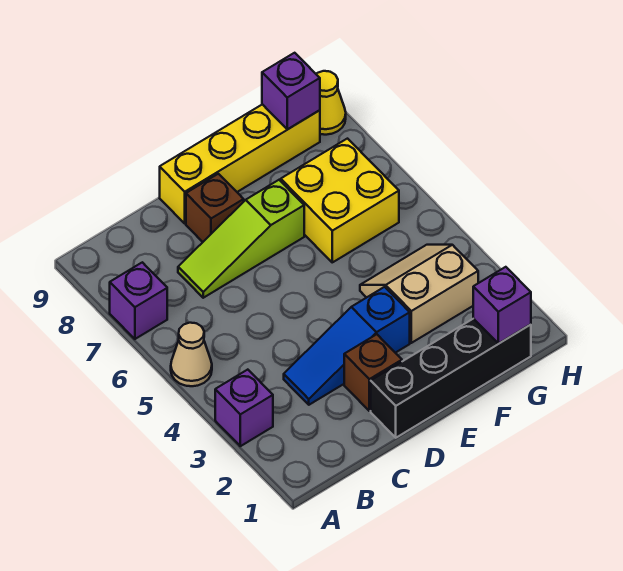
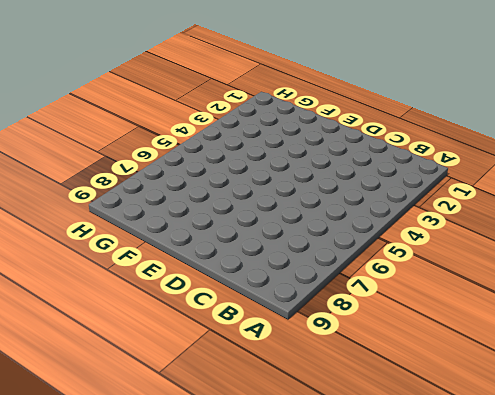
none -> purple 1x1 brick [215,370,273,446]
none -> tan 1x1 cone [171,323,212,386]
none -> purple 1x1 brick [110,262,167,339]

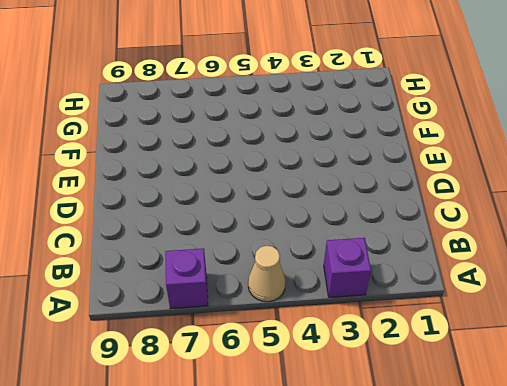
none -> blue 1x3 slope [284,287,410,405]
none -> lime 1x3 slope [178,180,304,298]
none -> black 1x4 brick [371,318,531,438]

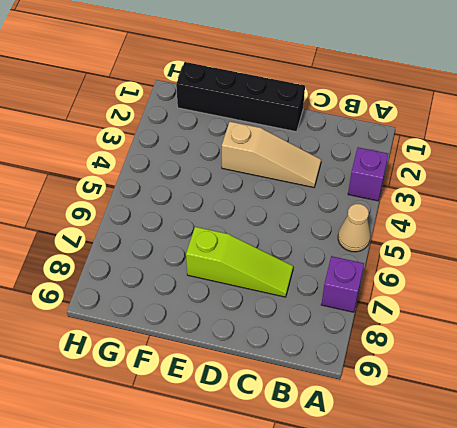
tan 1x3 slope [222,122,321,188] -> blue 1x3 slope [284,287,410,405]
none -> brown 1x1 brick [344,334,402,411]
none -> brown 1x1 brick [186,174,244,242]
none -> yellow 1x4 brick [160,104,320,223]

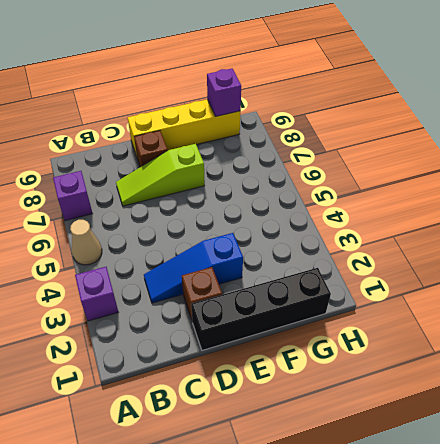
none -> tan 2x2 slope [360,245,478,343]
none -> yellow 2x2 brick [281,139,399,262]
none -> yellow 1x1 cone [316,71,346,135]

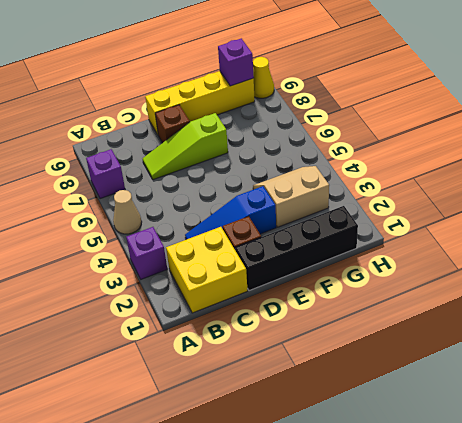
yellow 2x2 brick [166,227,248,313] -> yellow 2x2 brick moved to [281,139,399,262]
none -> purple 1x1 brick [473,267,531,344]

